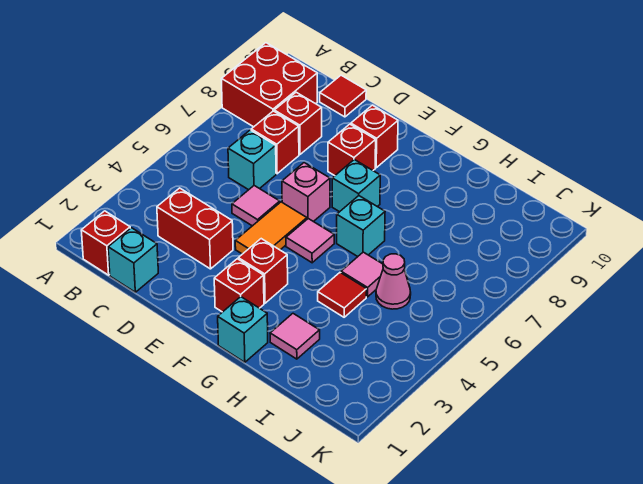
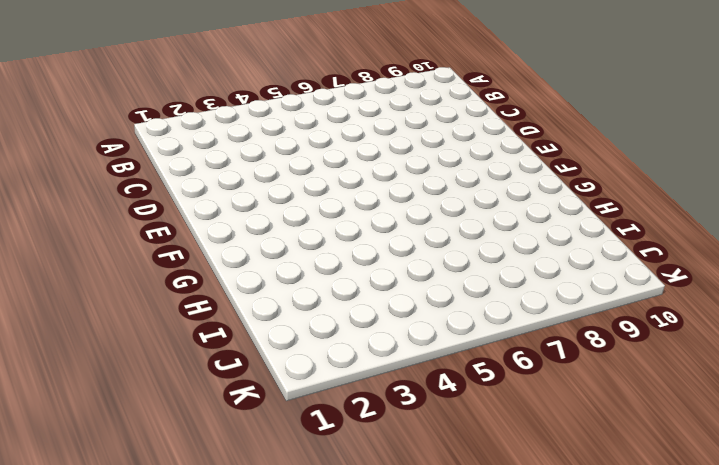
none -> red 2x2 brick [221,43,317,127]
none -> red 1x1 brick [81,211,130,275]
none -> cyan 1x1 brick [108,228,158,292]

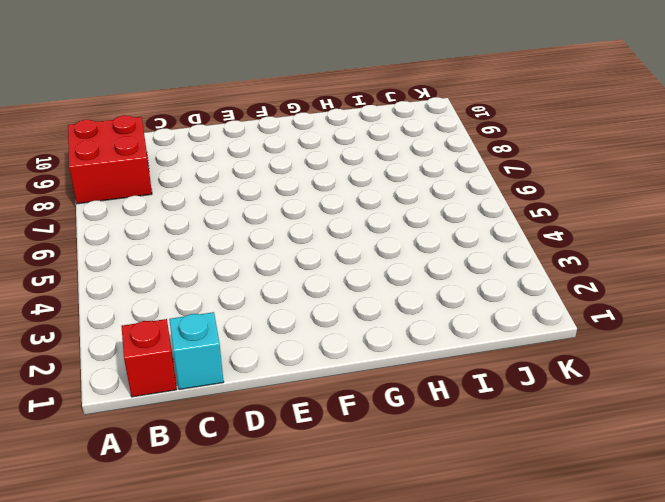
none -> red 1x2 brick [157,188,233,269]
none -> cyan 1x1 brick [228,130,276,190]
none -> red 1x1 brick [251,111,299,174]

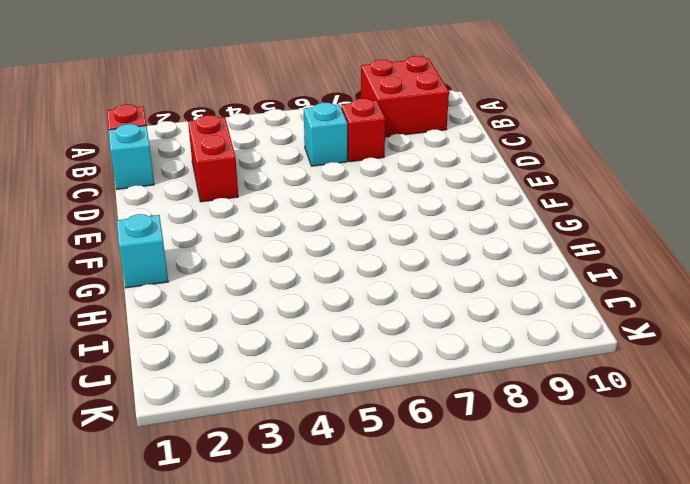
none -> red 1x1 brick [274,92,322,155]
none -> red 1x1 tile [320,75,366,117]
none -> pink 1x1 tile [232,186,280,226]

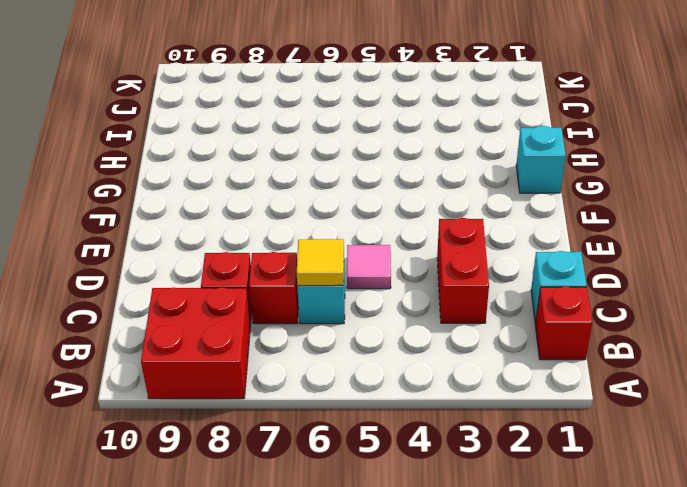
yellow 1x1 tile [297,239,344,286] -> none
none -> red 1x1 tile [320,75,366,117]
none -> orange 1x2 tile [235,202,307,254]
none -> pink 1x1 brick [282,163,330,222]

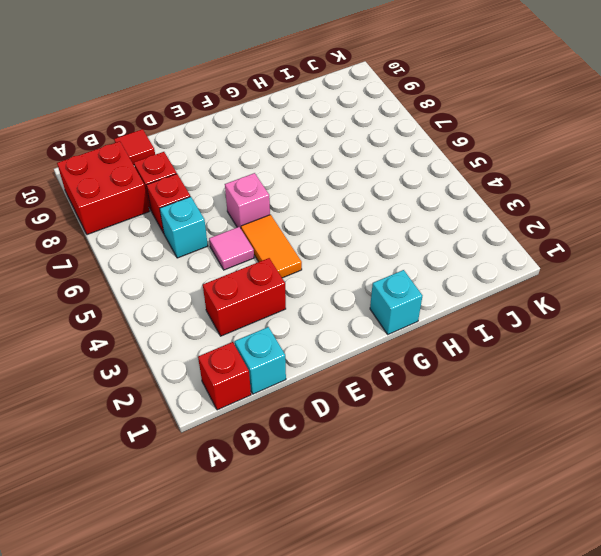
none -> red 1x1 brick [328,124,376,176]
none -> red 1x1 brick [351,105,398,168]
none -> red 1x1 brick [214,259,264,312]

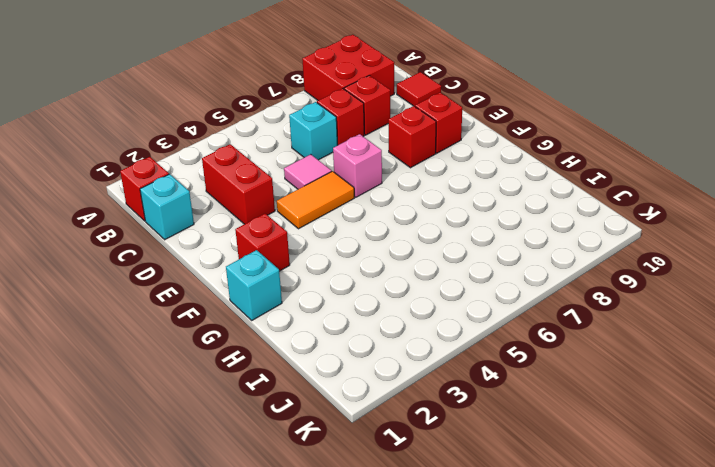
none -> red 1x1 brick [238,239,288,303]
none -> pink 1x1 tile [286,219,334,263]
none -> cyan 1x1 brick [332,160,380,212]

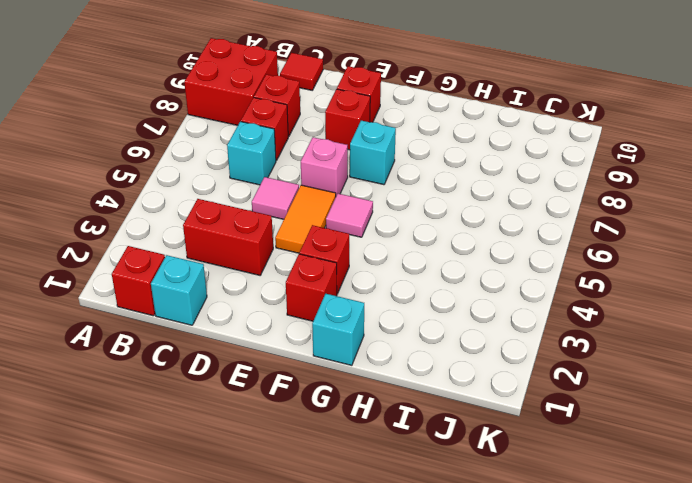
none -> cyan 1x1 brick [337,196,385,257]
none -> pink 1x1 tile [270,314,320,359]
none -> red 1x1 tile [318,273,367,317]

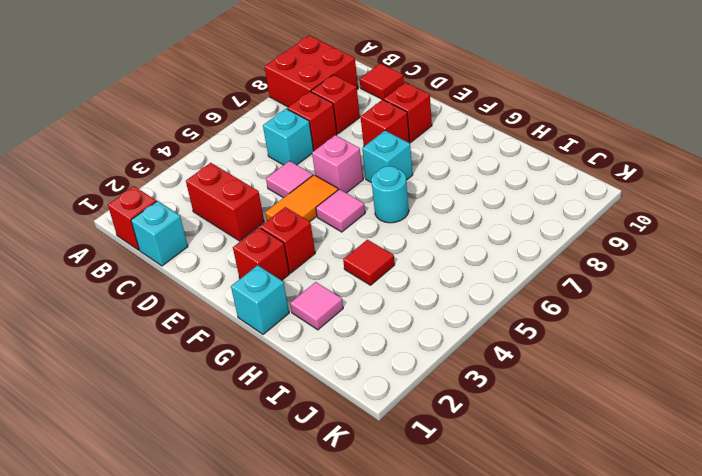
cyan 1x1 round brick [371,166,409,223] -> cyan 1x1 brick [337,196,385,257]
none -> pink 1x1 tile [341,252,383,297]
none -> pink 1x1 cone [376,254,411,309]

